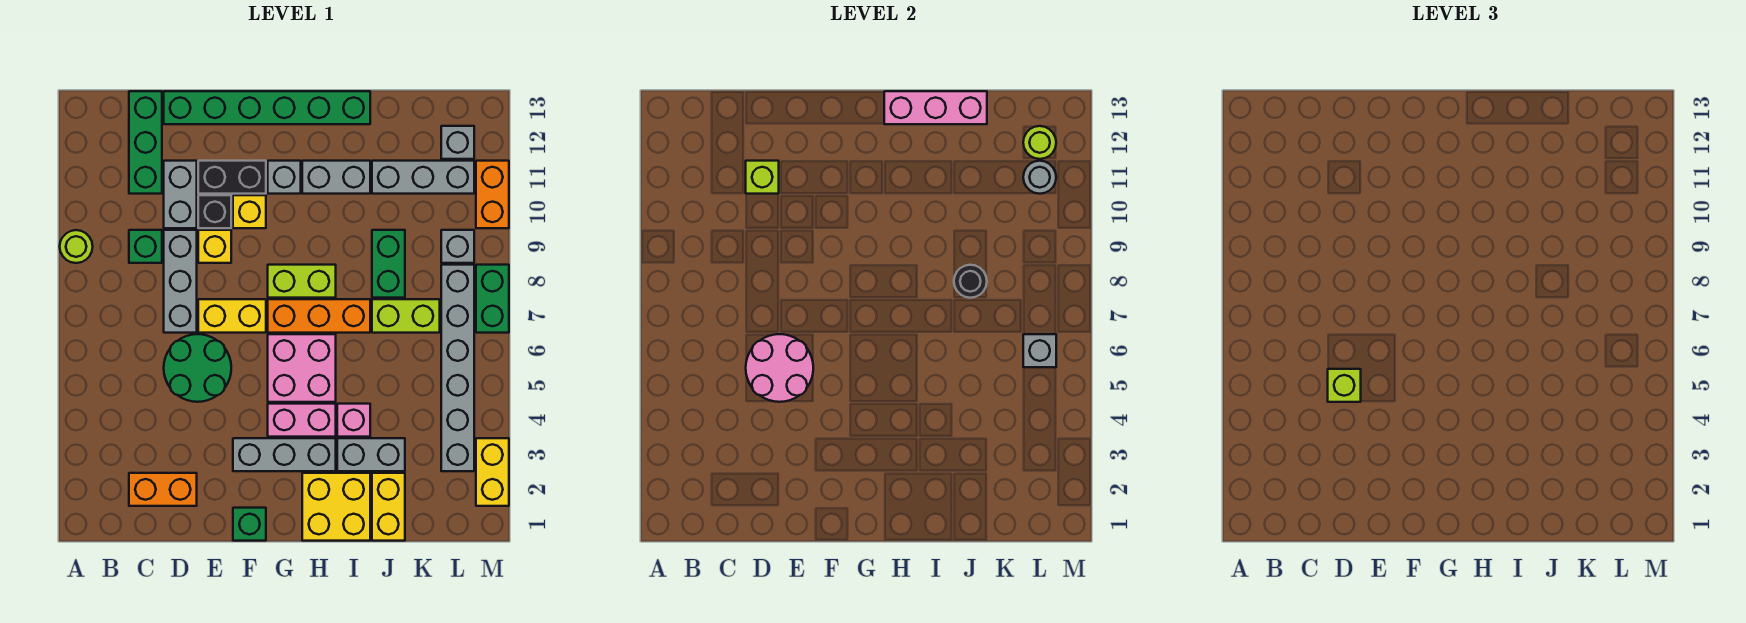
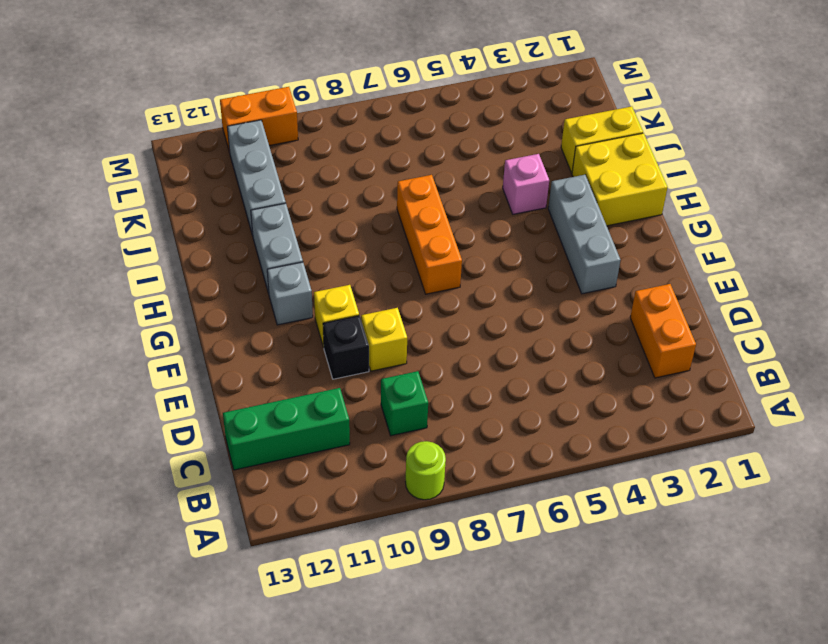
none -> green 2x2 round brick [164,334,231,402]
none -> grey 1x3 brick [164,230,197,333]
none -> grey 1x2 brick [164,161,197,228]
none -> green 1x6 brick [164,91,370,124]

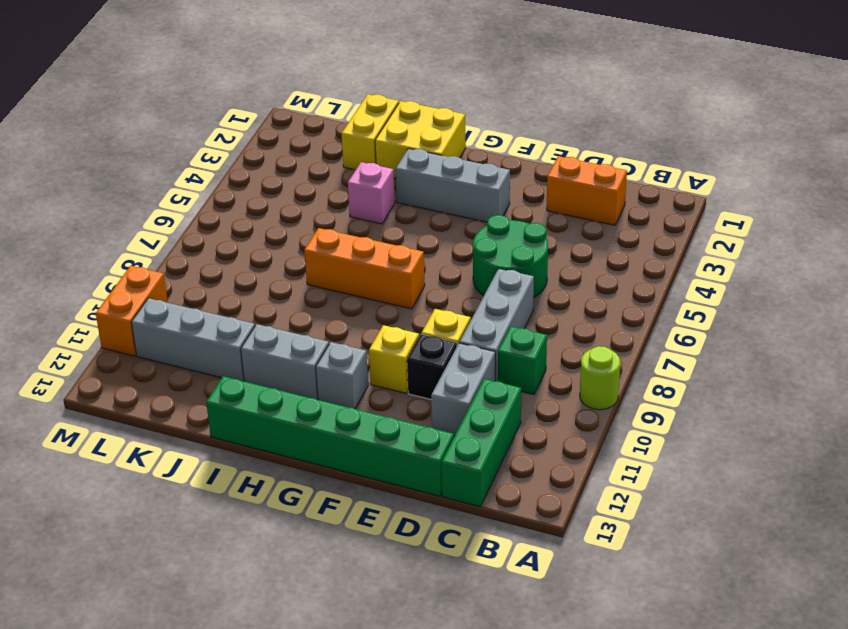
none -> yellow 1x2 brick [198,299,266,333]
none -> black 1x2 brick [198,161,266,194]
none -> green 1x1 brick [233,508,266,541]
none -> pink 1x2 brick [268,404,336,437]

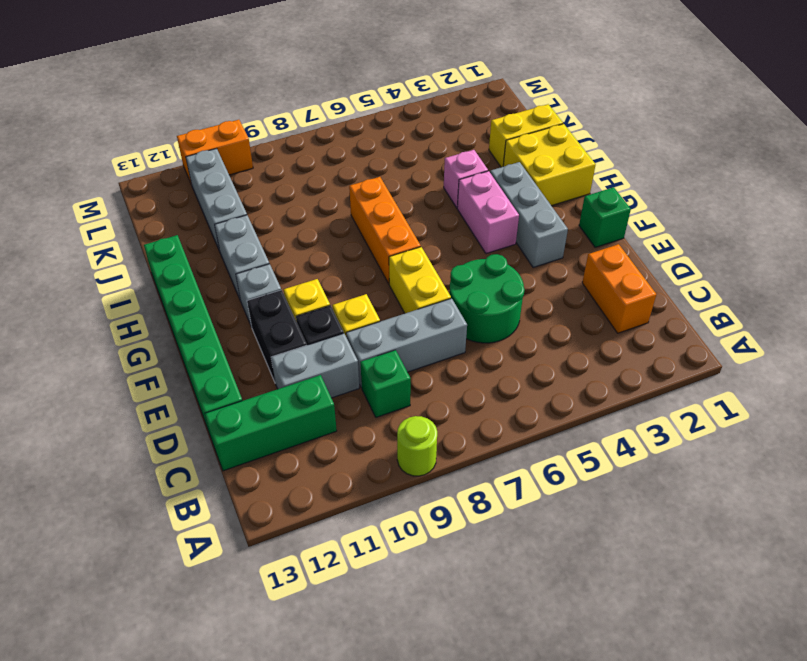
none -> pink 2x2 brick [268,334,336,402]
none -> lime 1x2 brick [268,265,336,298]
none -> grey 1x2 brick [337,438,405,471]
none -> lime 1x2 brick [372,299,440,333]

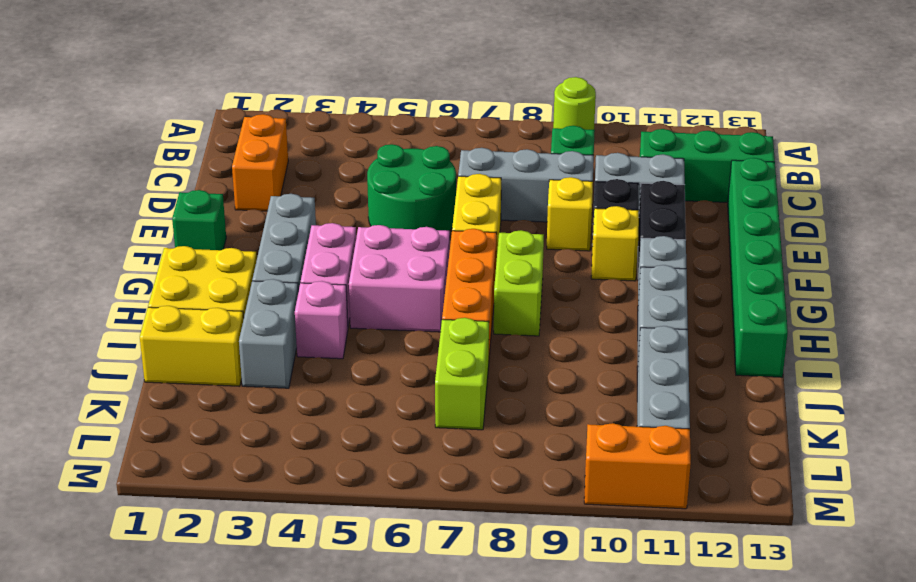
none -> green 1x2 brick [372,230,405,298]
none -> grey 1x6 brick [441,265,474,471]
none -> grey 1x1 brick [441,230,474,263]
none -> grey 1x1 brick [441,126,474,159]

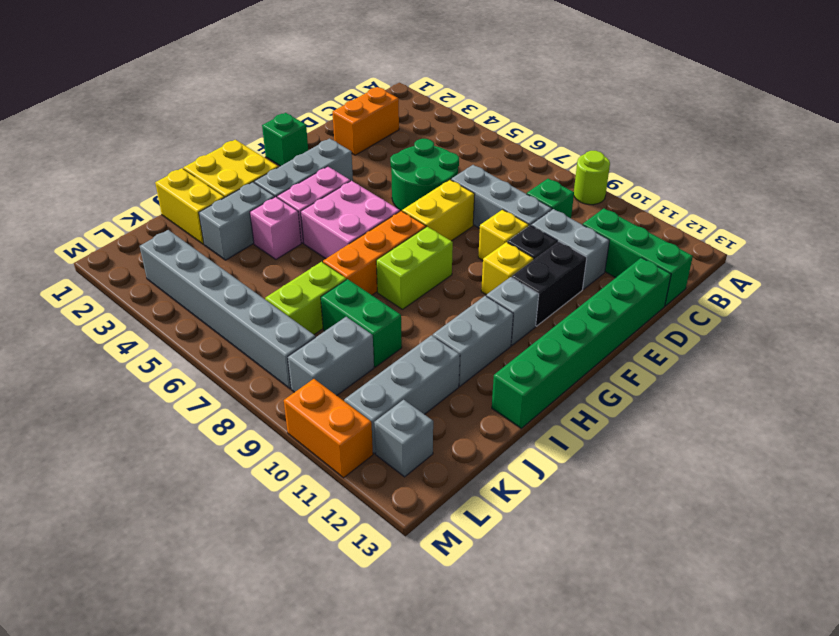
grey 1x2 brick [288,317,374,396] -> grey 1x1 brick [441,230,474,263]
none -> yellow 1x2 brick [476,438,509,506]
none -> green 1x2 brick [476,265,509,333]
none -> pink 2x2 round brick [746,334,813,402]
none -> lime 1x1 brick [746,161,779,194]

